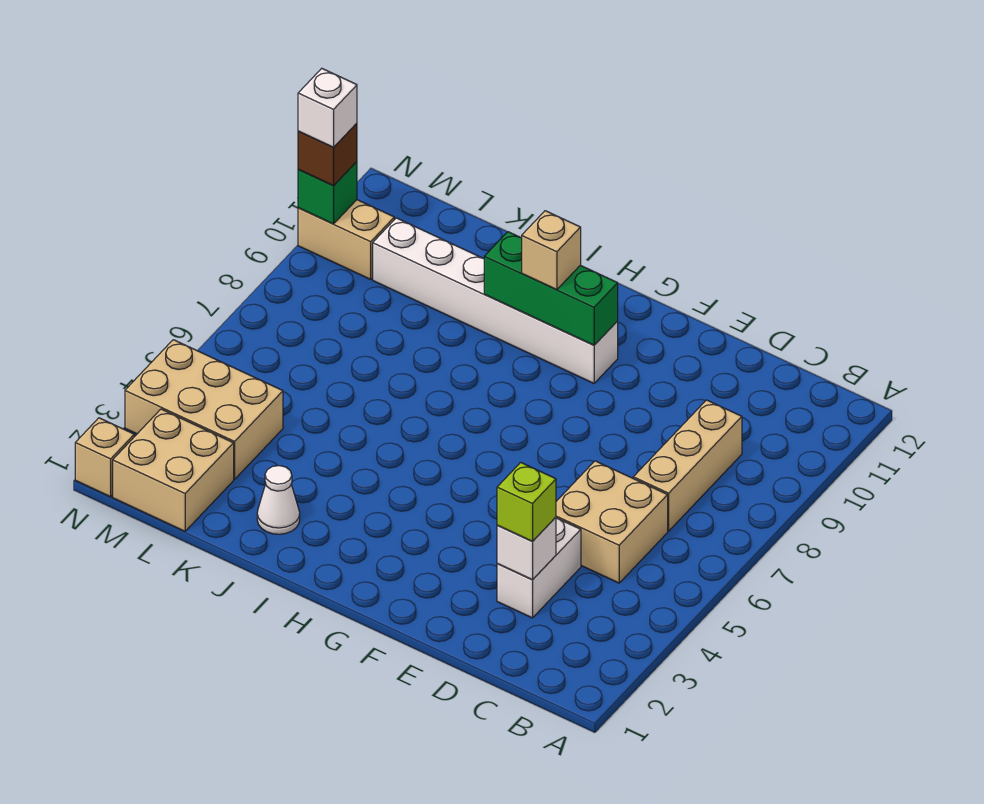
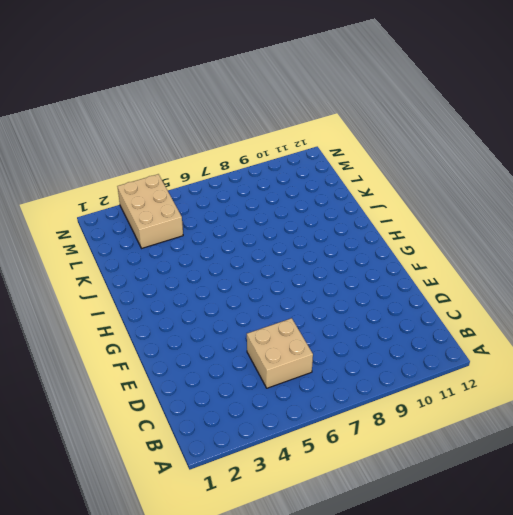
none -> tan 1x3 brick [633,400,742,531]
none -> white 1x2 brick [497,518,581,618]
none -> white 1x6 brick [373,218,618,383]

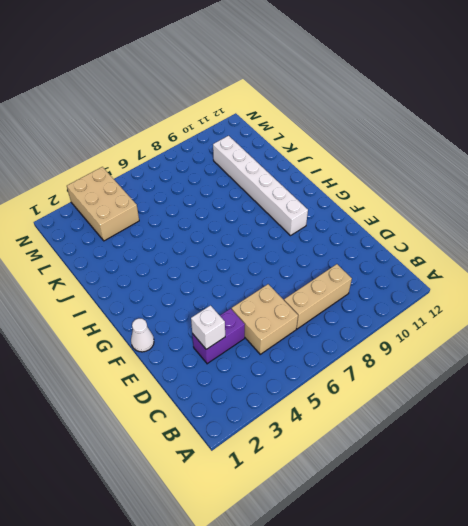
purple 1x2 brick [192,309,245,364] -> white 1x2 brick [497,518,581,618]
white 1x1 cone [131,318,154,352] -> white 1x1 cone moved to [257,466,300,534]
none -> tan 2x2 brick [113,409,234,531]
none -> tan 1x2 brick [298,200,394,279]
none -> tan 1x1 brick [75,418,134,497]

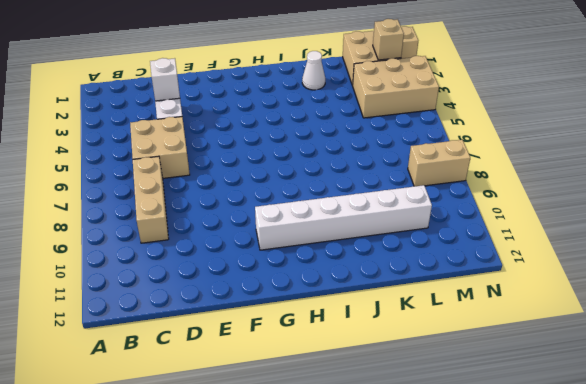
tan 1x1 brick [373,19,404,60] -> tan 1x1 brick moved to [522,211,581,290]
tan 1x2 brick [408,140,470,186] -> tan 1x2 brick moved to [298,200,394,279]
none -> green 1x3 brick [484,232,618,345]
none -> green 1x1 brick [298,162,357,224]
none -> lime 1x1 brick [497,462,556,542]

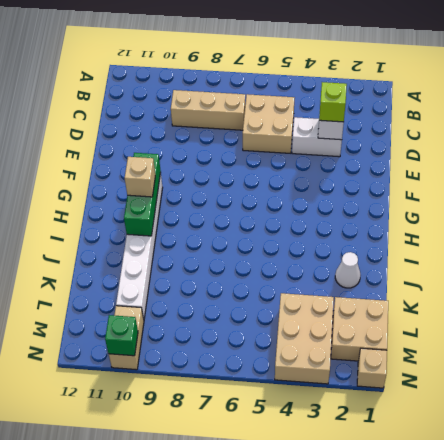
none -> brown 1x1 brick [298,123,357,186]
none -> white 1x1 brick [298,68,357,147]

